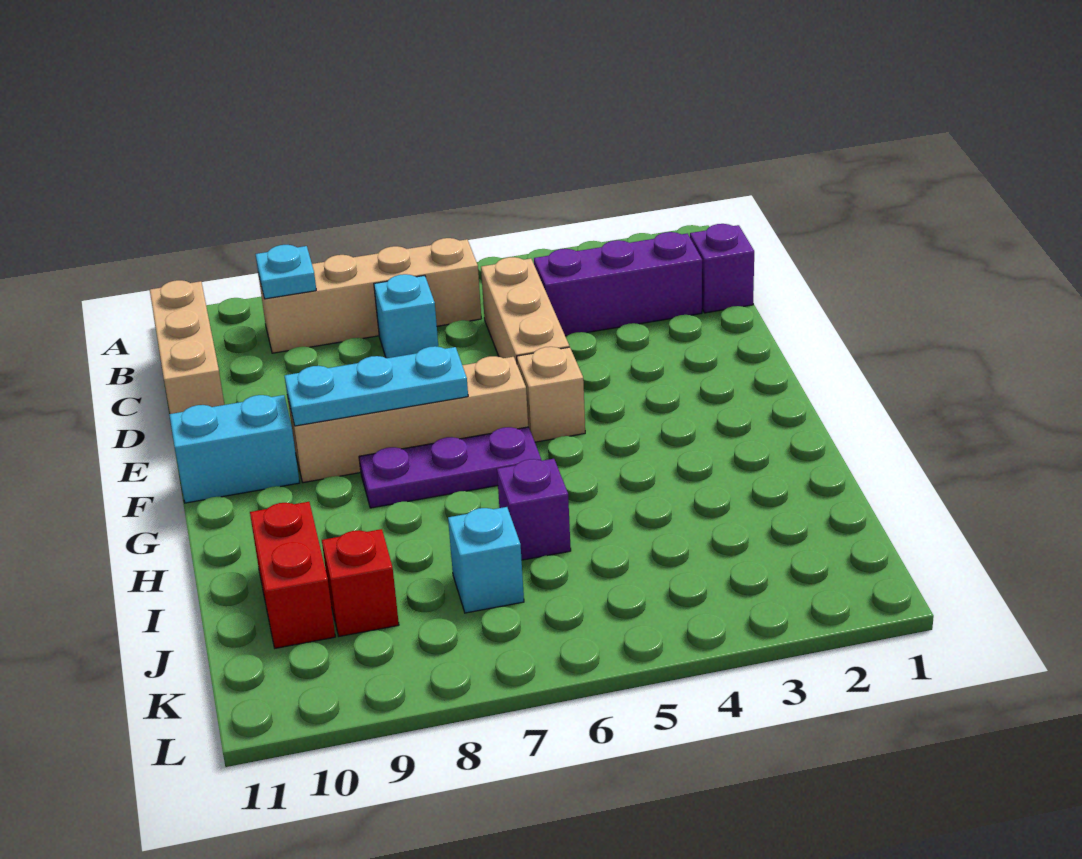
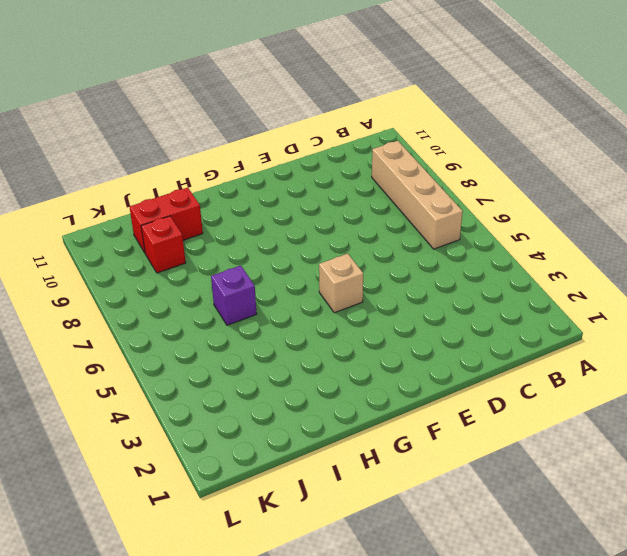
none -> tan 1x3 brick [150,280,224,414]
none -> purple 1x1 brick [690,224,754,313]
none -> purple 1x3 brick [534,232,702,336]

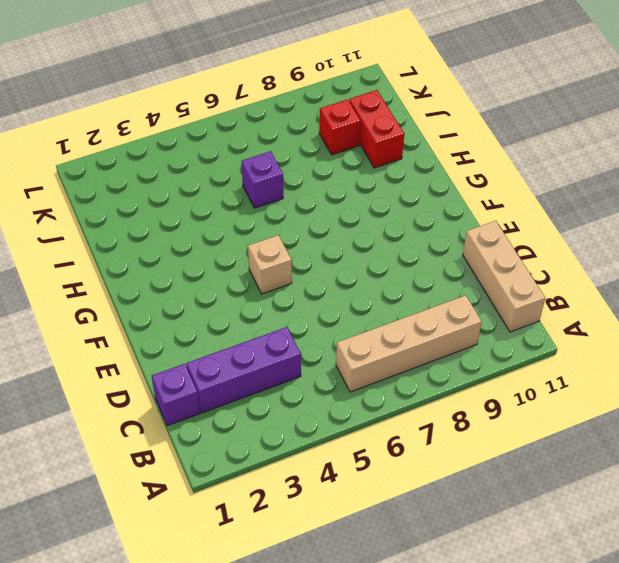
none -> tan 1x3 brick [481,257,569,363]
none -> cyan 1x1 brick [374,274,438,358]
none -> tan 1x4 brick [287,356,528,483]

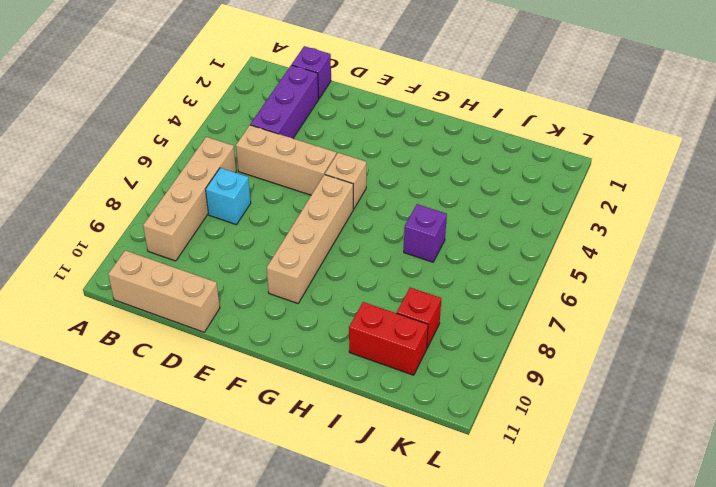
none -> cyan 1x2 brick [169,395,300,503]
none -> purple 1x3 plate [359,427,542,508]
none -> cyan 1x1 brick [448,507,524,613]

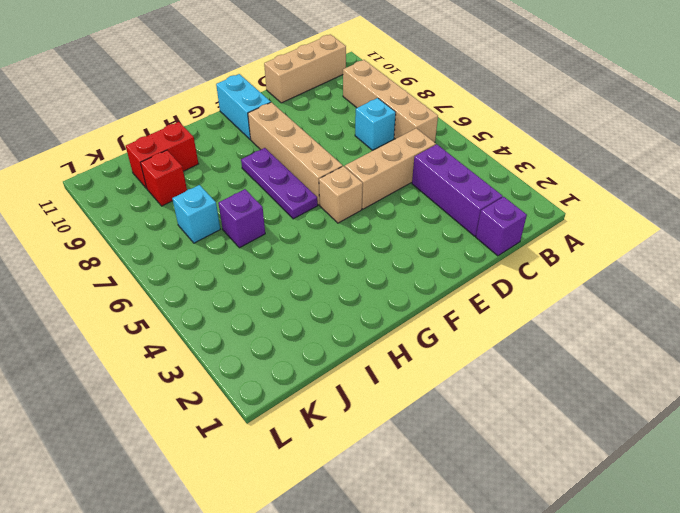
none -> cyan 1x1 plate [256,245,316,299]
none -> cyan 1x3 plate [285,346,468,426]

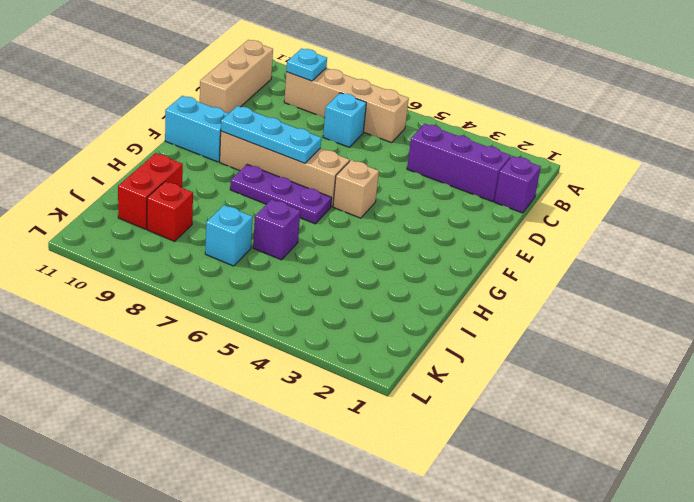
none -> tan 1x3 brick [481,257,569,363]

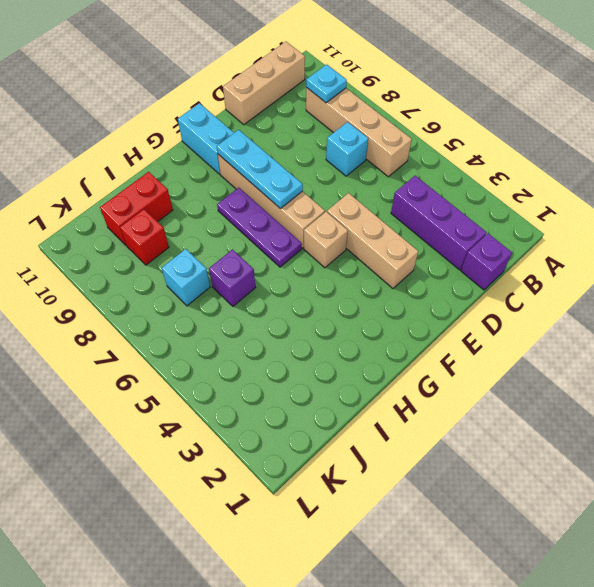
tan 1x3 brick [327,193,418,289] -> tan 1x3 brick turned to [481,257,569,363]

